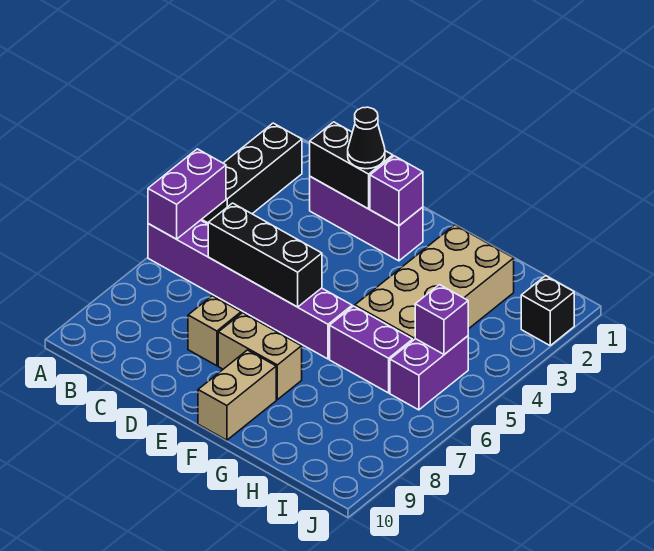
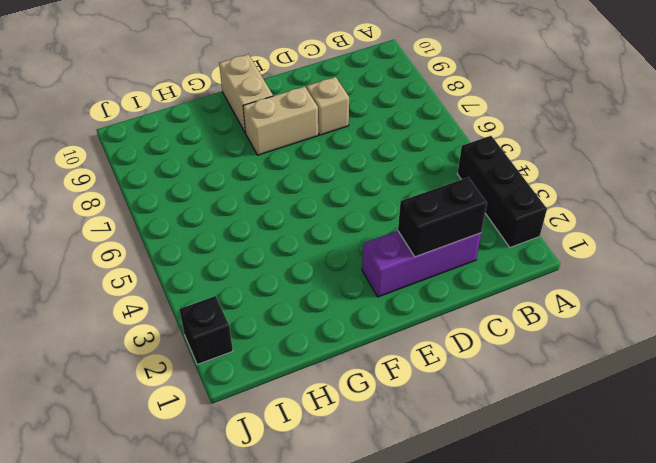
none -> purple 1x6 brick [148,220,352,359]
none -> tan 2x4 brick [355,225,514,340]
none -> purple 1x2 brick [330,306,413,393]

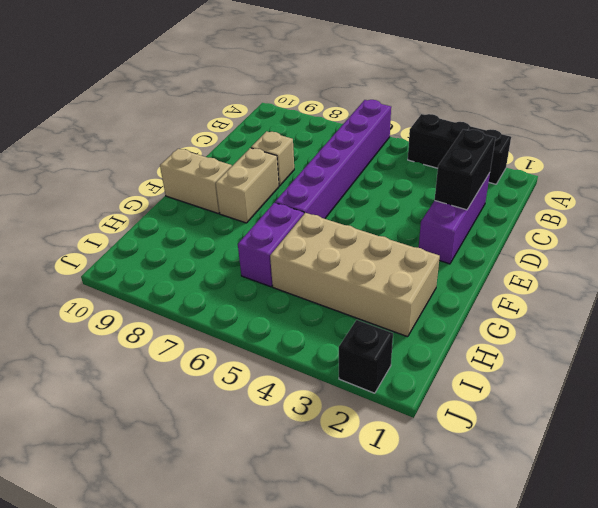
none -> purple 1x2 brick [390,336,468,410]
none -> purple 1x2 brick [148,149,226,239]
none -> black 1x3 brick [208,203,322,307]

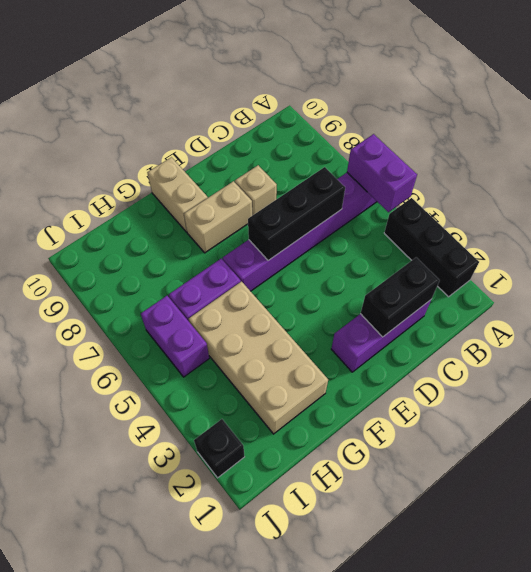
none -> purple 1x1 brick [370,156,423,226]
none -> purple 1x1 brick [415,285,468,354]
none -> black 1x1 cone [348,107,385,169]

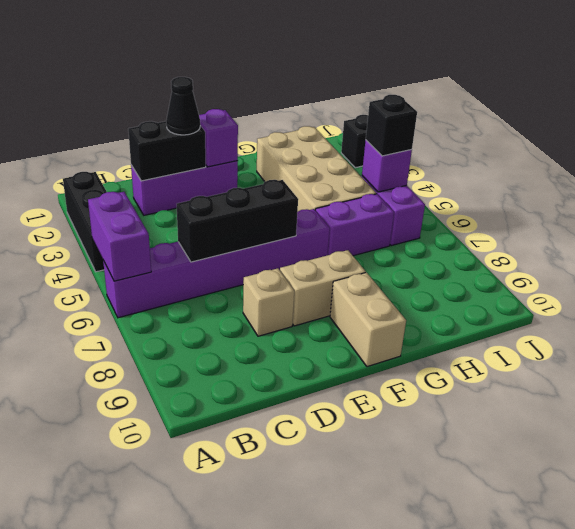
black 1x1 brick [366,95,417,156] -> none

